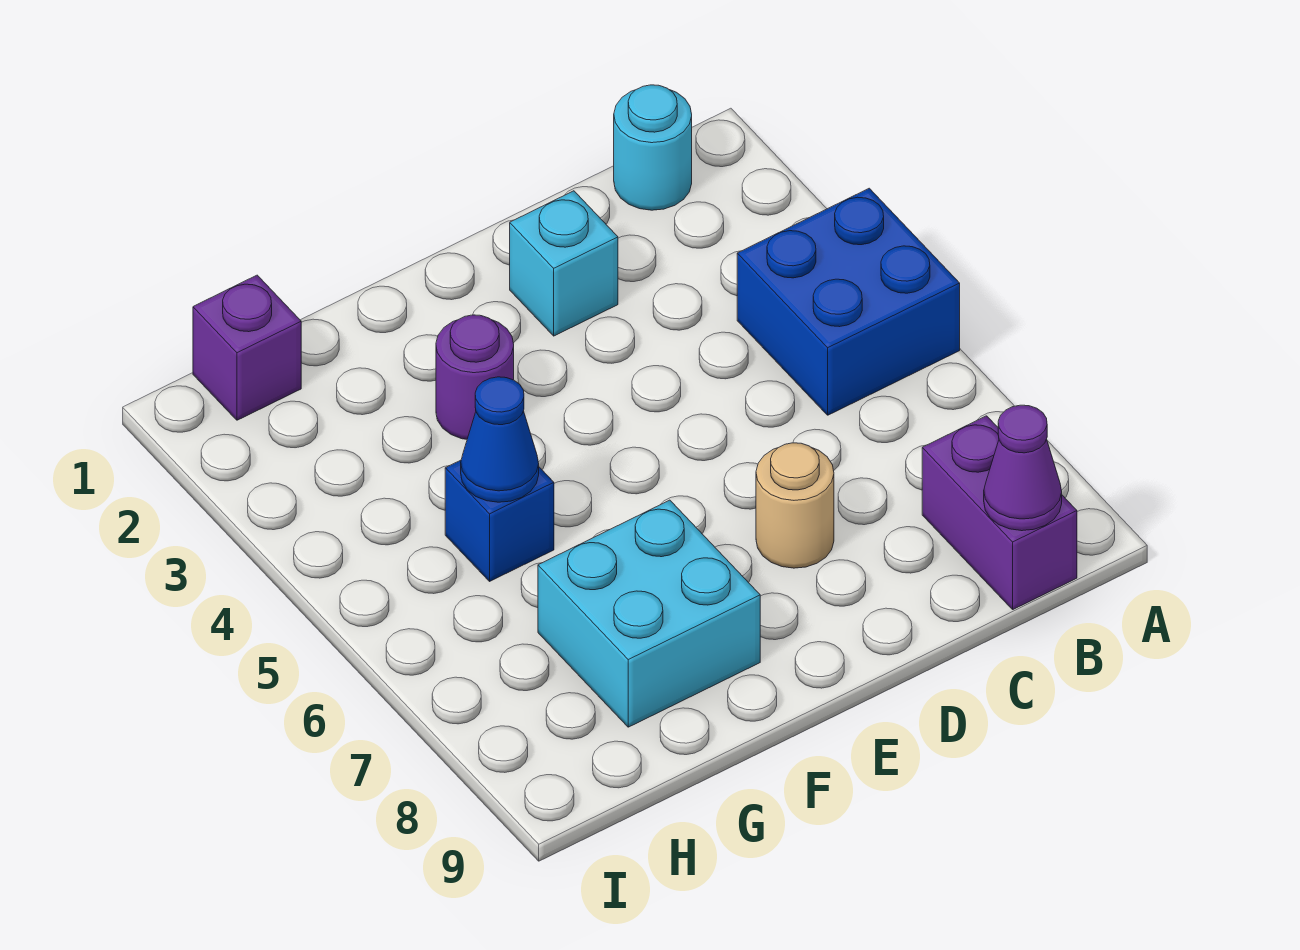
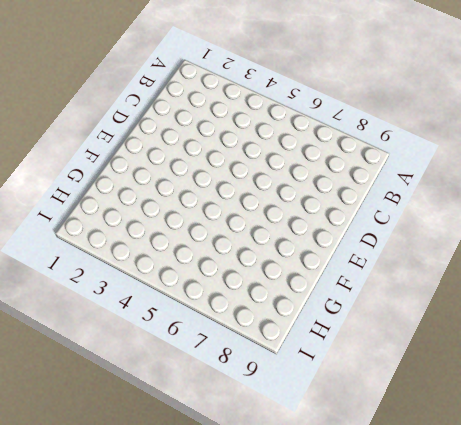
none -> blue 2x2 brick [737,188,960,415]
none -> cyan 1x1 round brick [614,85,692,210]

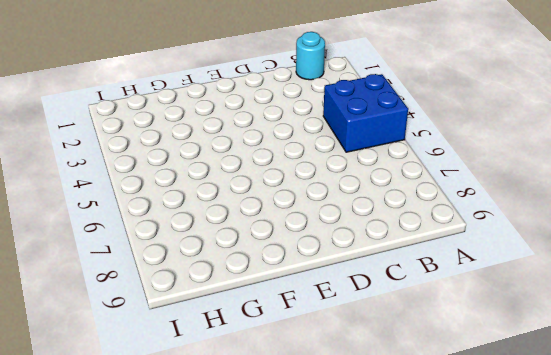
none -> purple 1x2 brick [922,416,1077,609]
none -> cyan 1x1 brick [510,191,618,336]

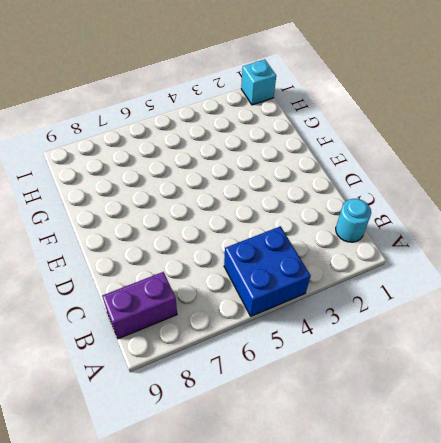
cyan 1x1 brick [241,59,276,105] -> cyan 1x1 brick moved to [510,191,618,336]
none -> tan 1x1 round brick [756,443,834,568]
none -> purple 1x1 round brick [436,315,514,439]

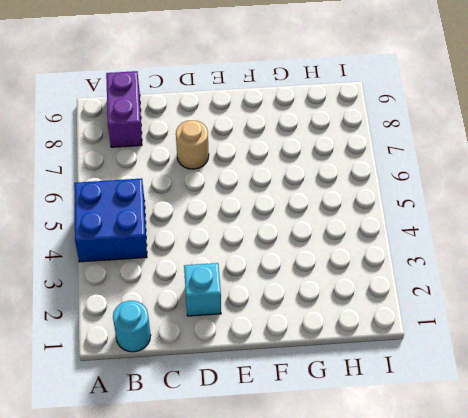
none -> purple 1x1 round brick [436,315,514,439]
none -> cyan 2x2 brick [538,500,760,727]

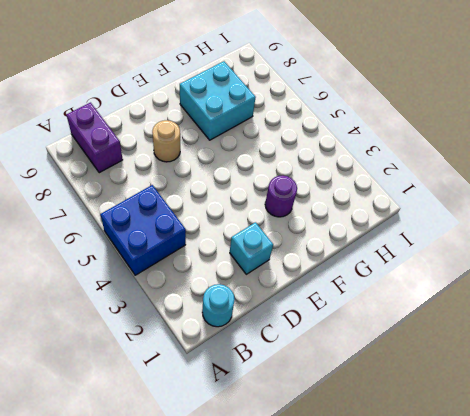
none -> blue 1x1 brick [445,460,554,581]
none -> purple 1x1 brick [193,275,301,420]

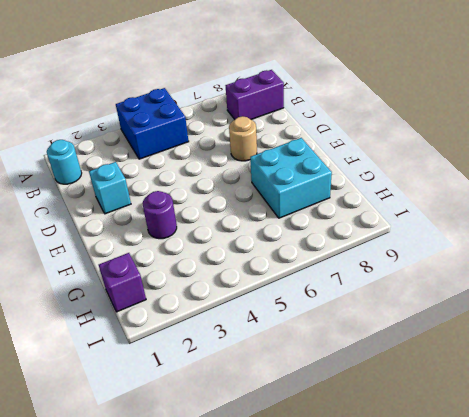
none -> blue 1x1 brick [445,460,554,581]
none -> purple 1x1 cone [984,405,1062,531]

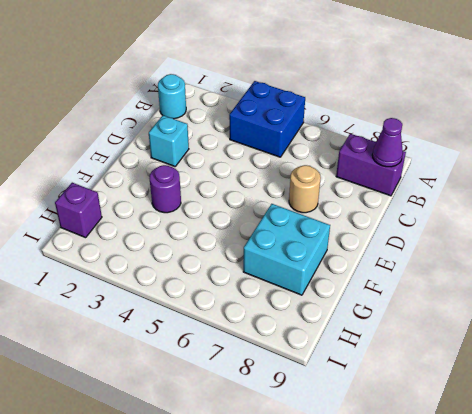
none -> blue 1x1 brick [445,460,554,581]
none -> blue 1x1 cone [461,377,539,502]

